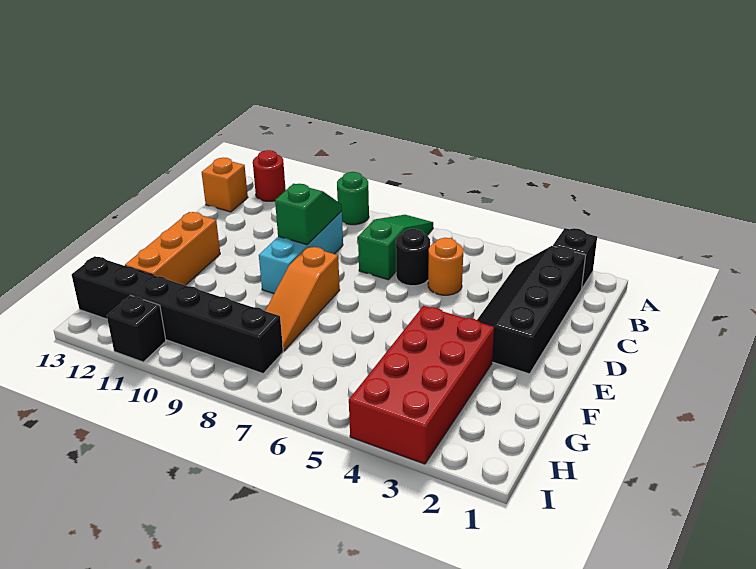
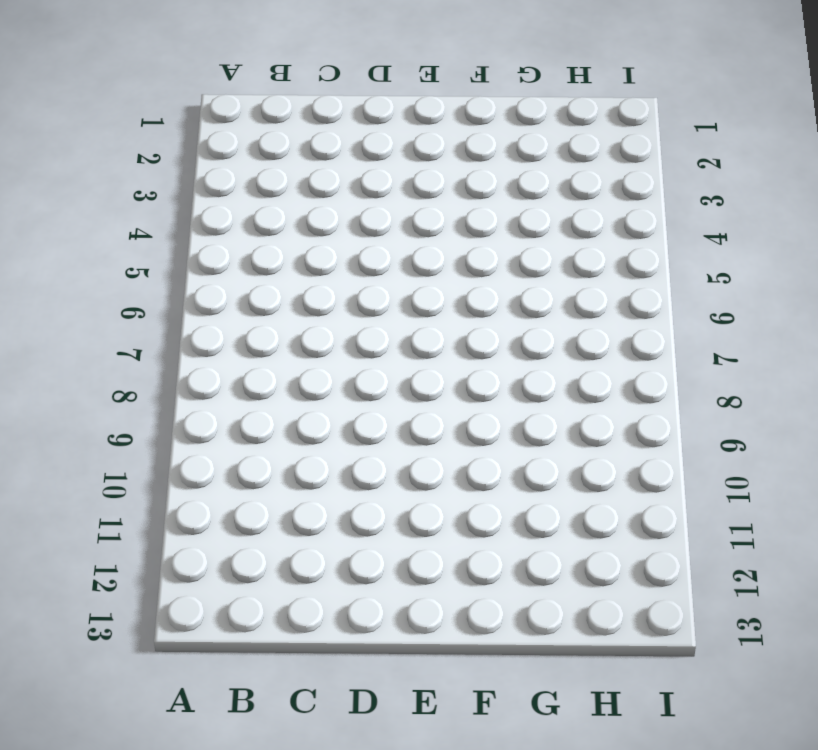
none -> black 1x1 brick [553,228,597,288]
none -> green 1x3 slope [358,215,433,280]
none -> green 1x1 round brick [337,172,369,225]

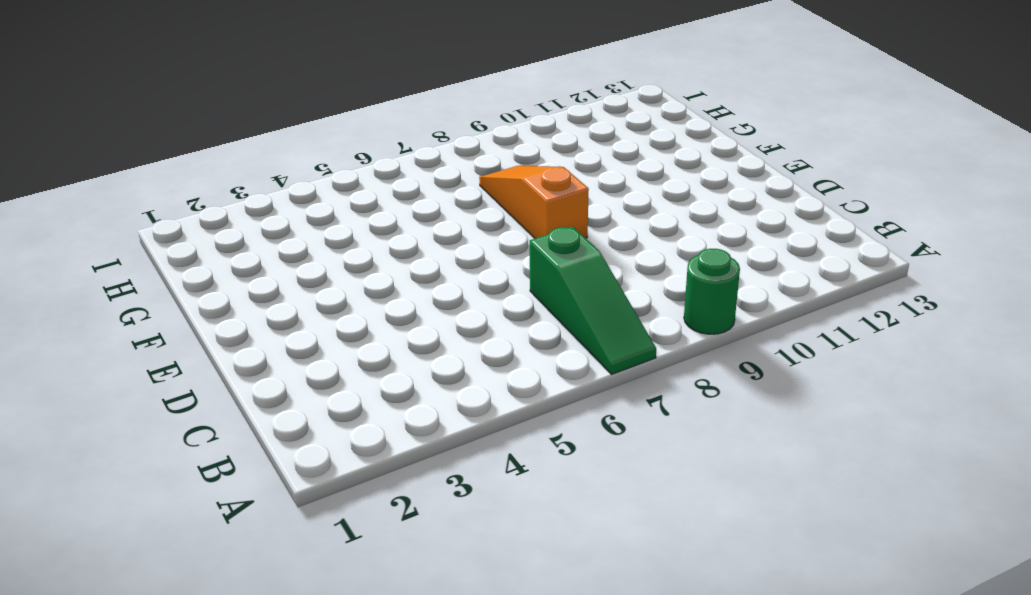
none -> black 1x1 brick [553,228,597,288]
none -> red 1x1 round brick [253,150,286,201]
none -> black 2x4 slope [477,246,586,374]

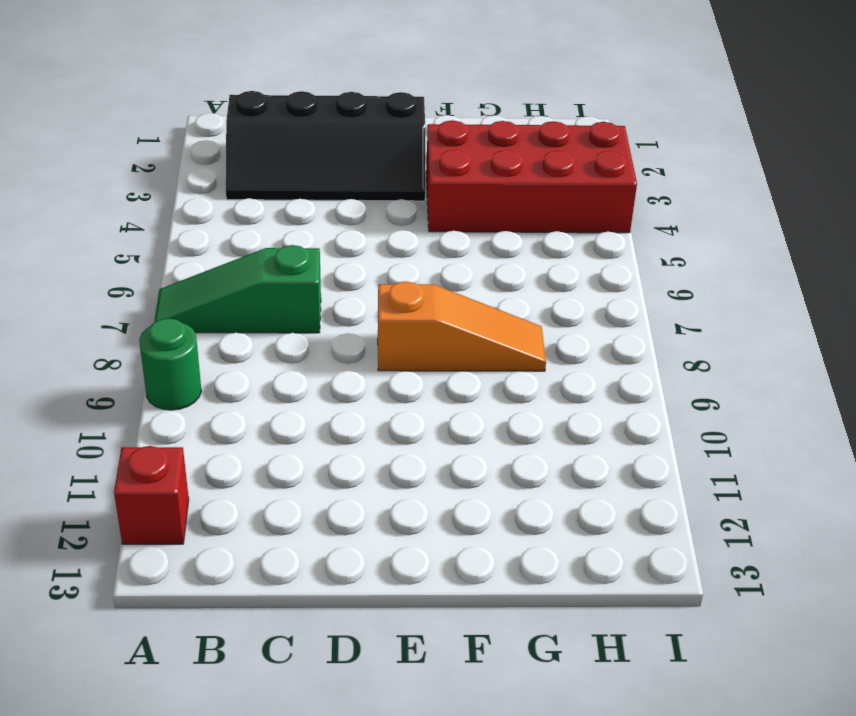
red 1x1 brick [114,446,189,544] -> red 1x1 round brick [253,150,286,201]
none -> black 1x1 brick [553,228,597,288]
none -> orange 1x1 brick [202,158,248,212]
none -> orange 1x1 round brick [428,238,463,295]

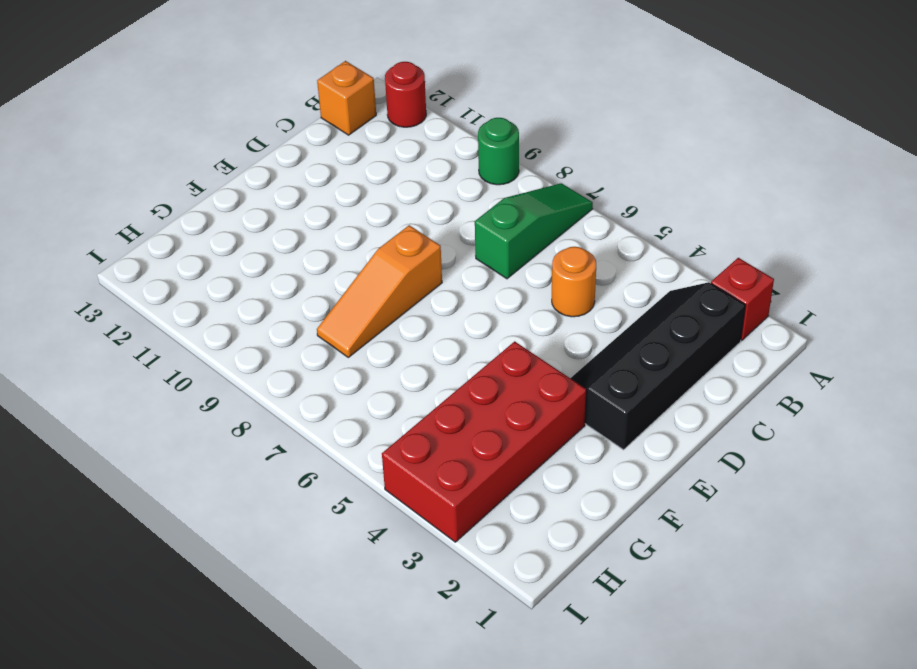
red 1x1 brick [711,258,774,341] -> black 1x1 brick [553,228,597,288]
none -> black 1x1 round brick [396,229,430,286]
none -> cyan 1x3 brick [259,211,343,293]
none -> orange 1x3 brick [125,212,220,285]

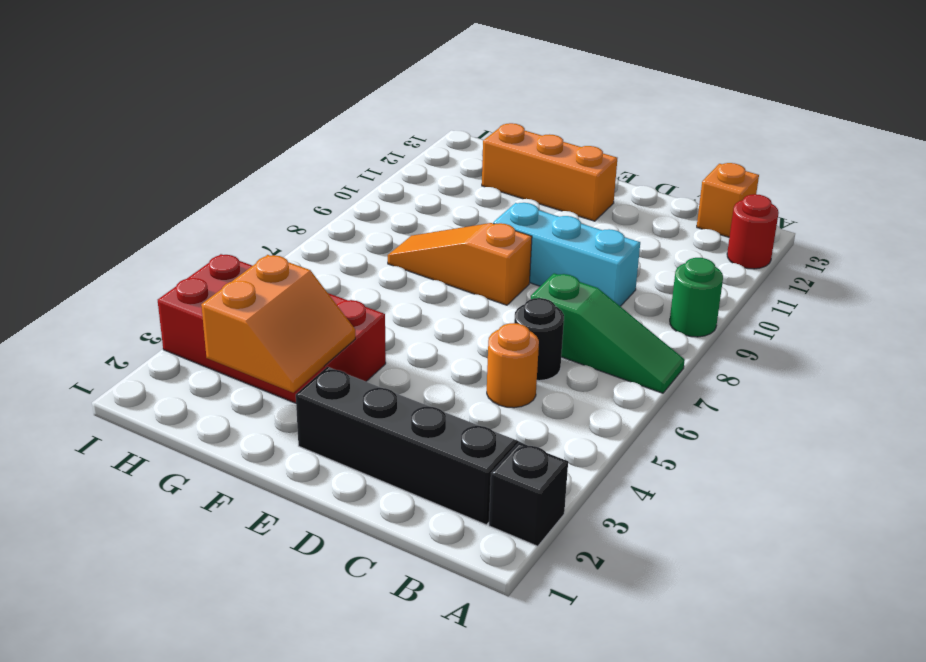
orange 2x2 slope [201,255,355,393] -> none
none -> black 1x6 brick [72,256,283,373]
none -> black 1x1 brick [107,295,166,362]
none -> green 1x2 slope [275,184,342,245]

